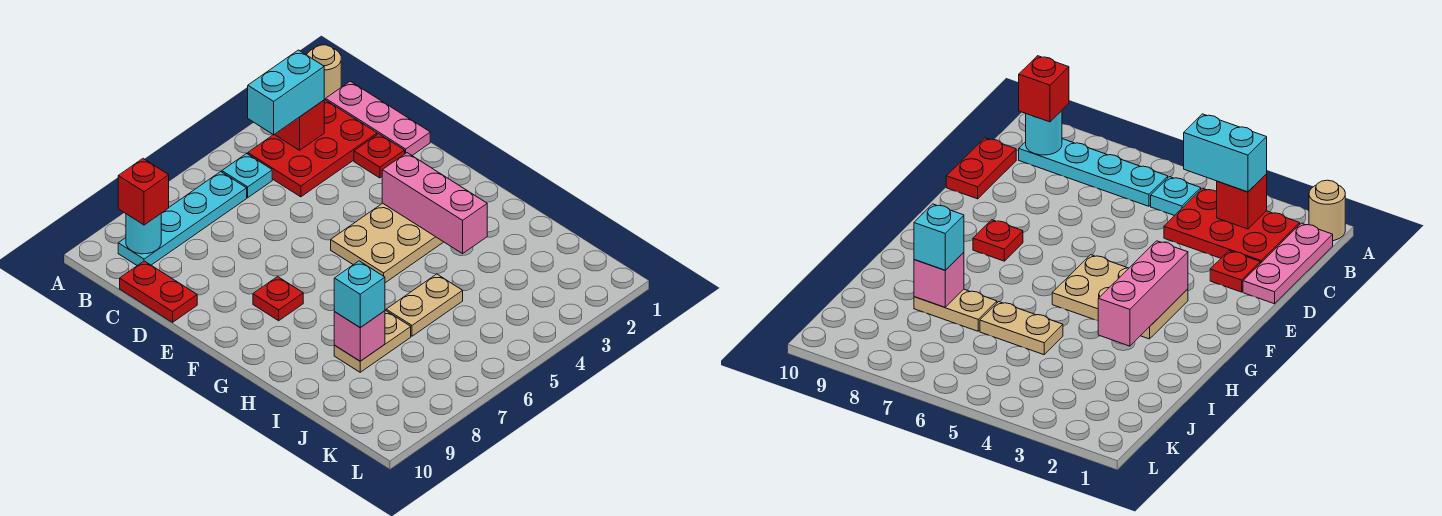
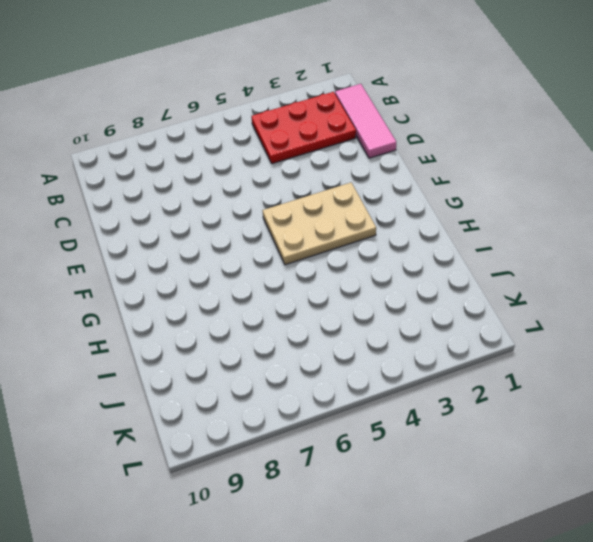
pink 1x3 tile [335,84,396,158] -> pink 1x3 plate [326,81,430,155]
none -> tan 1x1 round brick [307,45,341,100]
none -> cyan 1x1 plate [222,154,272,198]
none -> cyan 1x4 plate [118,172,247,266]

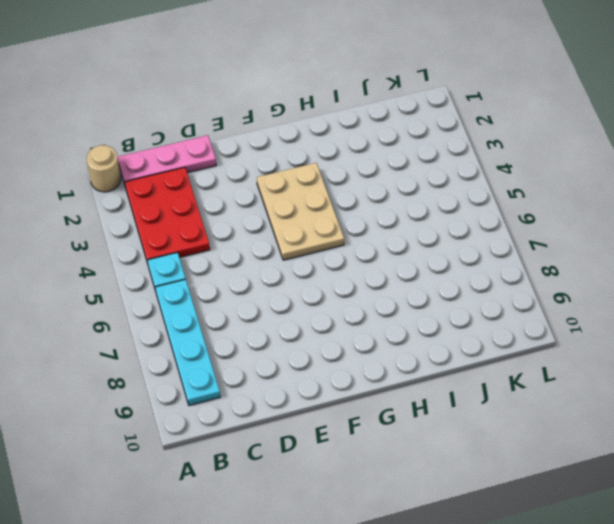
none -> red 1x2 plate [120,261,197,322]
none -> red 1x1 plate [354,134,405,178]
none -> red 1x1 plate [253,277,303,321]

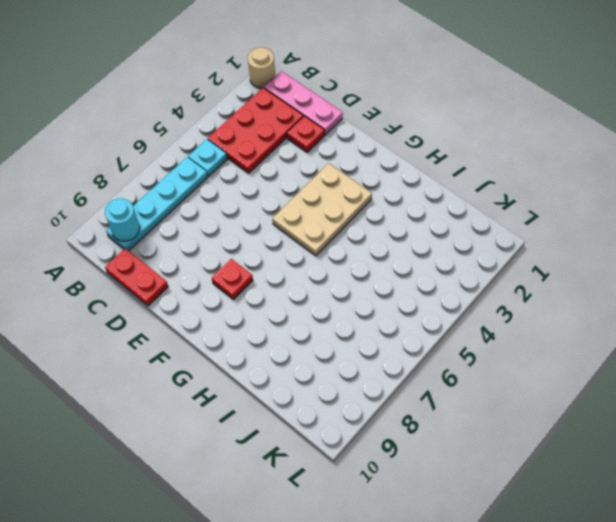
none -> tan 1x2 plate [386,274,463,336]
none -> tan 1x2 plate [334,310,411,372]
none -> red 1x1 brick [274,100,324,150]

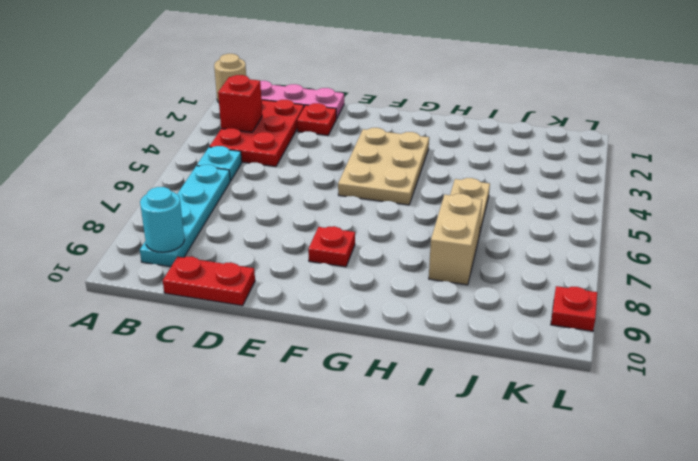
tan 1x2 brick [429,194,482,285] -> tan 1x2 plate [334,310,411,372]
red 1x1 plate [551,286,597,331] -> none
none -> pink 1x3 brick [382,153,487,254]
none -> pink 1x1 brick [334,311,385,361]
none -> cyan 1x2 brick [248,50,324,135]

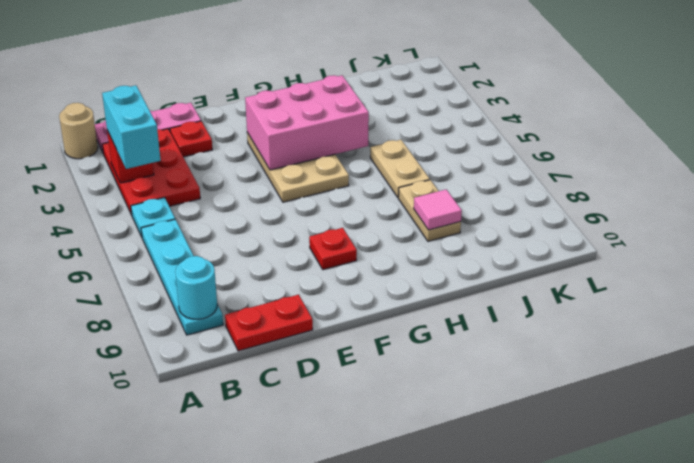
pink 2x3 brick [245,75,369,170] -> pink 1x3 brick [382,153,487,254]
pink 1x1 tile [414,189,462,230] -> pink 1x1 brick [334,311,385,361]
none -> red 1x1 brick [118,159,169,225]
none -> cyan 1x1 brick [334,261,385,328]

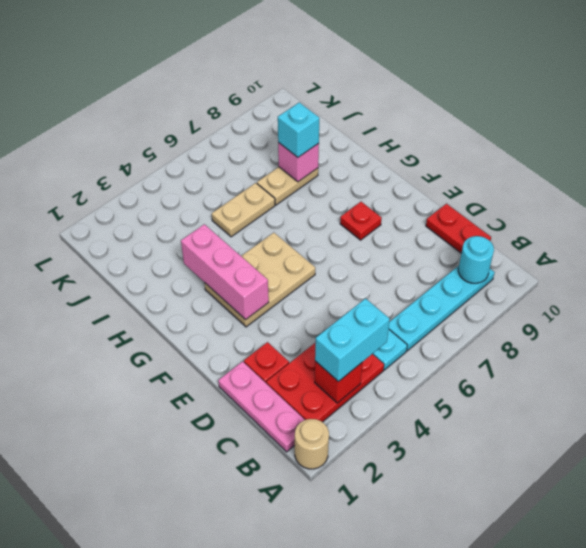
none -> red 1x1 brick [118,159,169,225]

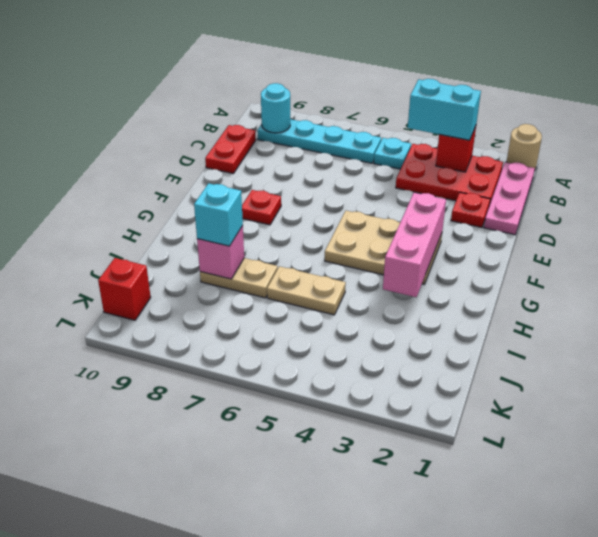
red 1x1 brick [98,258,151,320] -> red 1x1 brick moved to [118,159,169,225]

